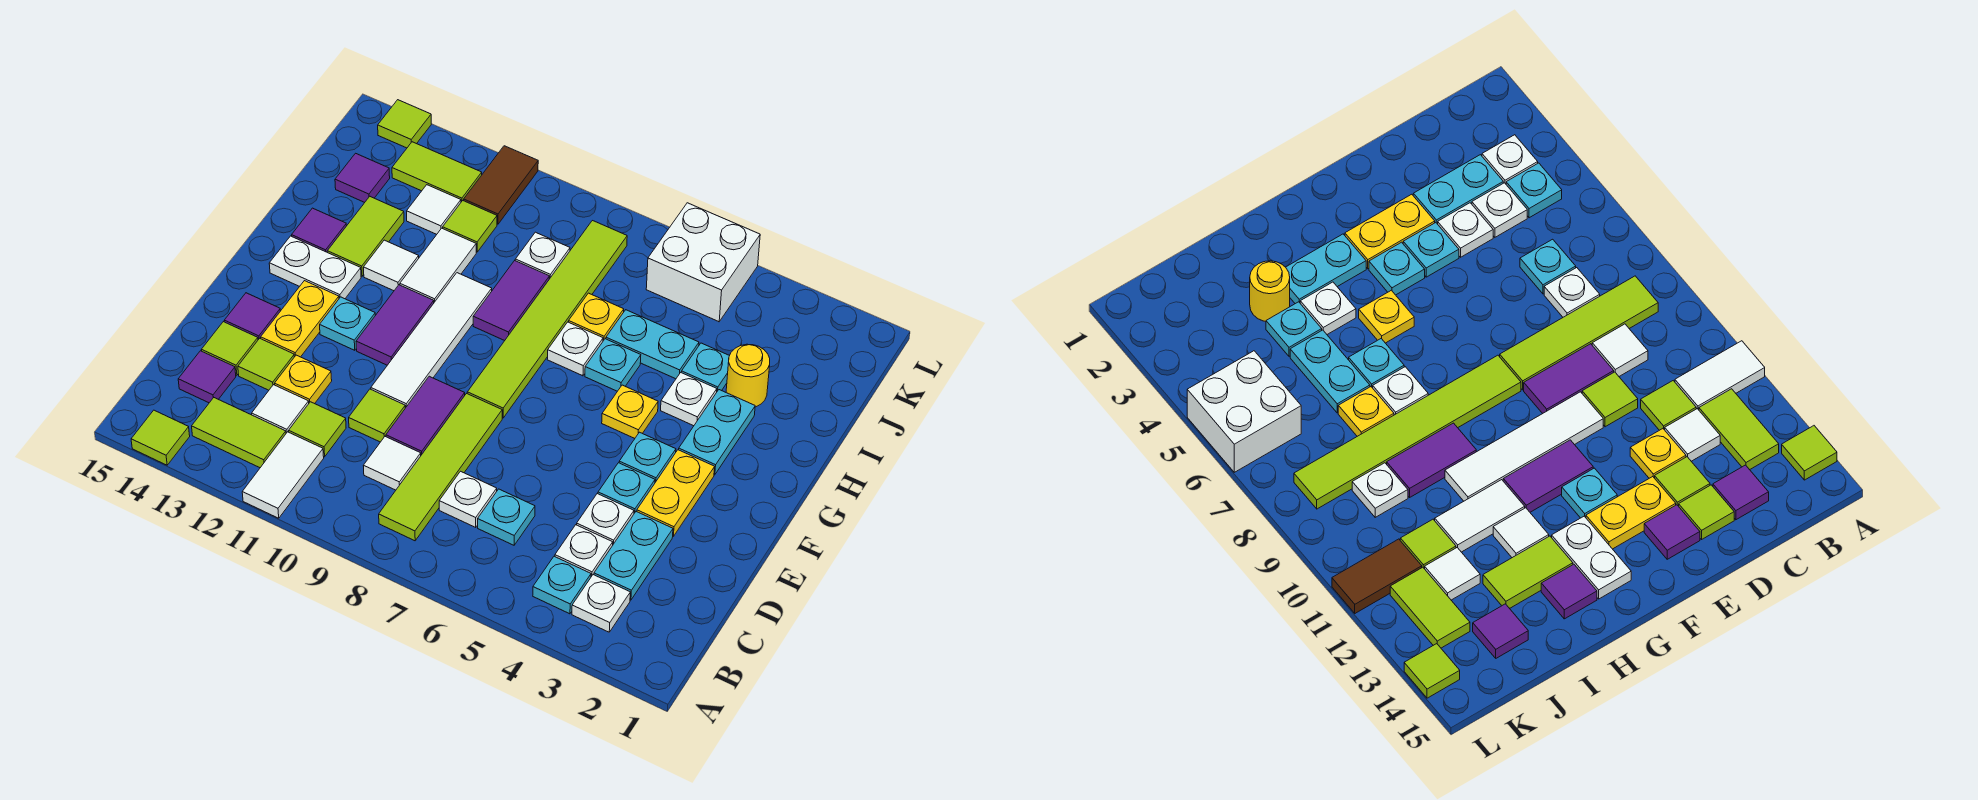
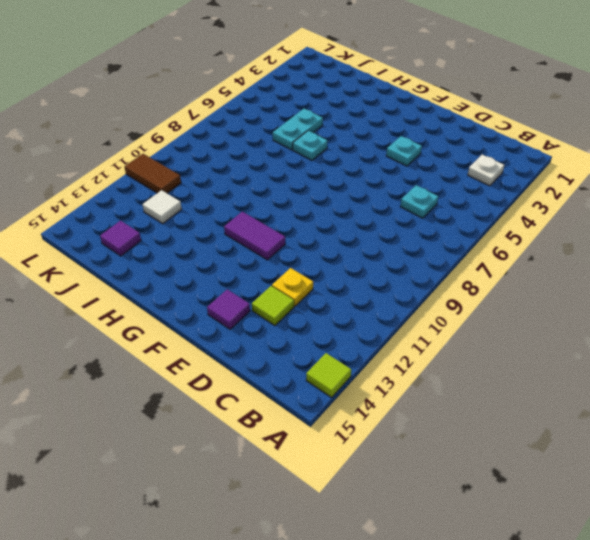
none -> white 1x2 tile [242,432,324,518]
none -> cyan 1x1 plate [533,556,591,614]
none -> lime 1x4 tile [379,394,502,541]
none -> lime 1x2 tile [192,398,286,468]

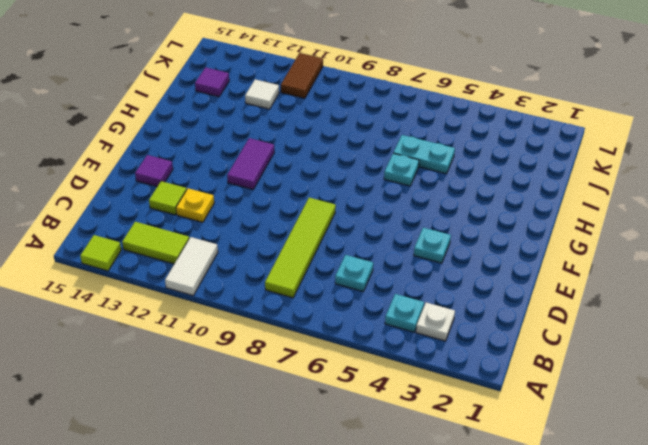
none -> cyan 1x2 plate [594,512,673,600]
none -> white 1x1 plate [555,525,613,577]
none -> white 1x1 plate [439,471,497,527]
none -> white 1x1 tile [363,437,421,490]

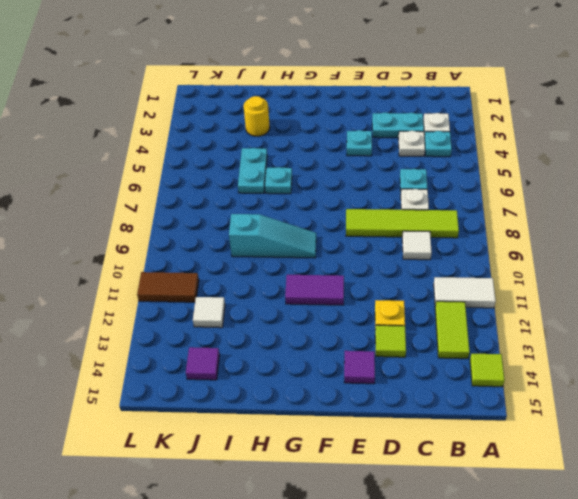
cyan 1x3 slope [229,214,316,258] -> purple 1x2 tile [473,261,550,341]
none -> lime 1x1 tile [289,402,346,457]
none -> white 1x1 tile [252,385,309,433]
none -> purple 1x1 tile [178,351,236,403]
none -> white 1x1 plate [577,494,634,544]

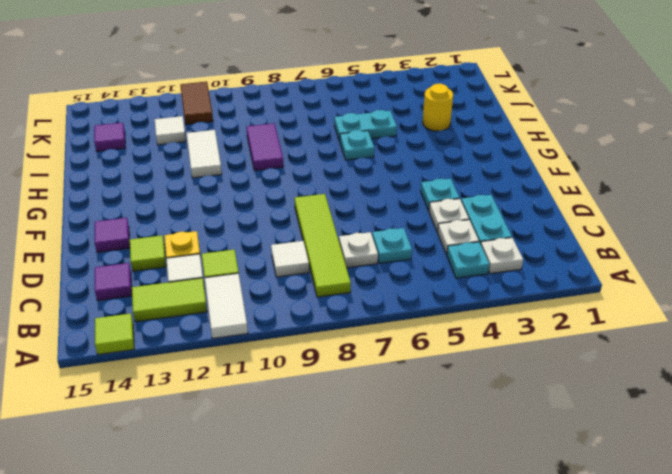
none -> purple 1x2 tile [386,376,465,455]
none -> lime 1x1 tile [349,389,405,442]
none -> lime 1x1 tile [201,322,258,375]
none -> yellow 1x2 plate [637,450,715,536]

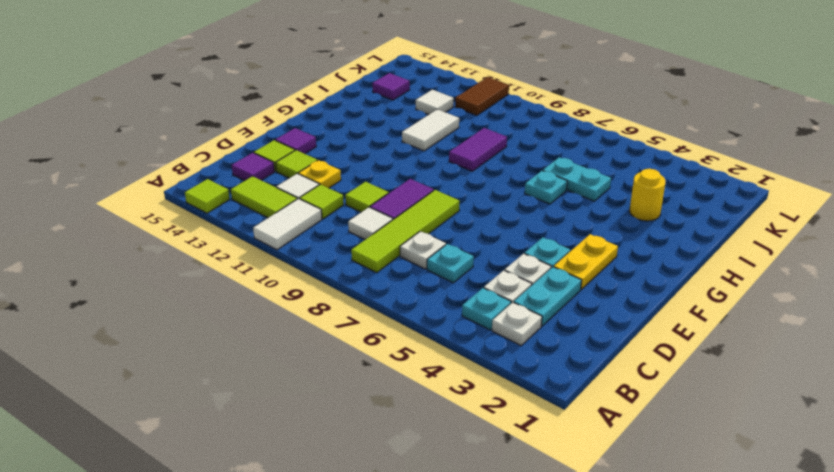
none -> white 1x4 tile [371,273,492,408]
none -> yellow 1x2 plate [261,281,339,357]
none -> cyan 1x1 plate [619,432,676,482]
none -> lime 1x6 tile [467,221,627,418]

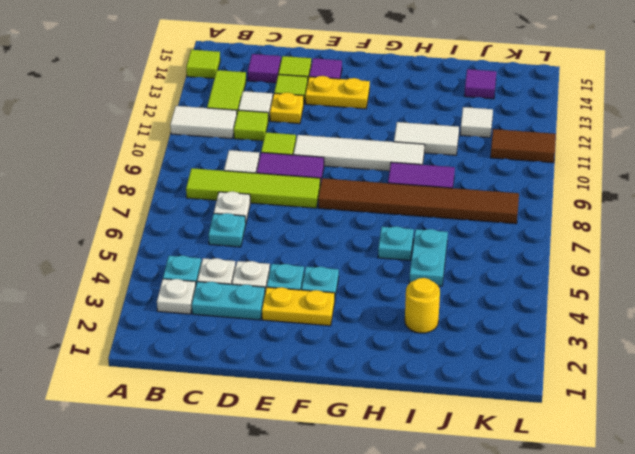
brown 1x6 tile [318,178,519,224] -> lime 1x6 tile [467,221,627,418]
none -> purple 1x2 tile [356,285,434,365]
none -> cyan 1x1 plate [320,297,375,350]
none -> cyan 1x2 plate [679,390,755,475]
none -> yellow 1x1 plate [602,385,658,438]

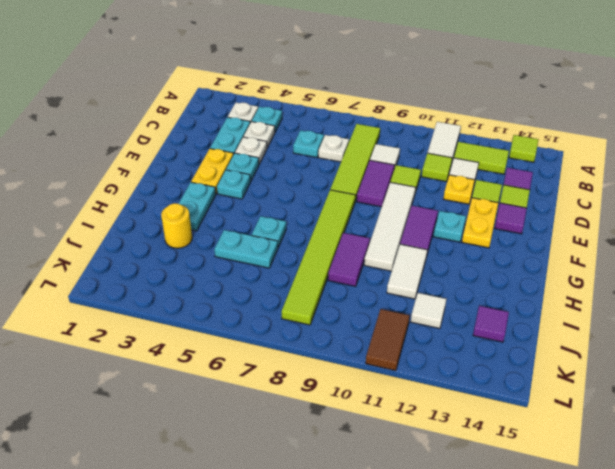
none -> yellow 1x1 plate [602,385,658,438]
none -> white 1x2 plate [269,236,361,299]
none -> white 1x1 plate [661,373,717,426]
none -> white 1x1 plate [547,322,603,376]

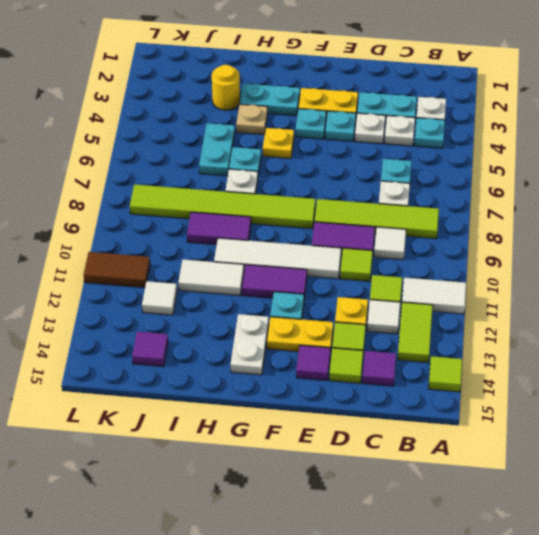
tan 1x1 plate [236,104,267,135] -> white 1x1 plate [661,373,717,426]
none -> white 1x1 tile [364,240,419,291]
none -> lime 1x2 tile [327,197,404,276]
none -> purple 1x1 tile [292,208,347,252]
none -> cyan 1x1 plate [681,343,729,391]

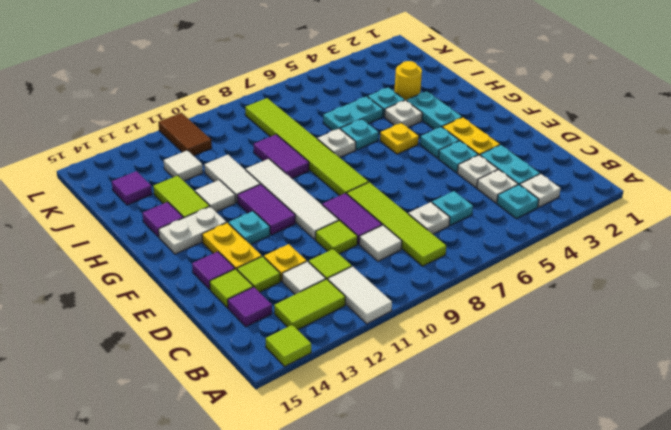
none -> yellow 1x1 plate [569,293,624,341]
none -> white 1x1 plate [515,232,570,279]
none -> lime 1x1 tile [443,201,497,252]
none -> white 2x2 brick [646,203,760,322]

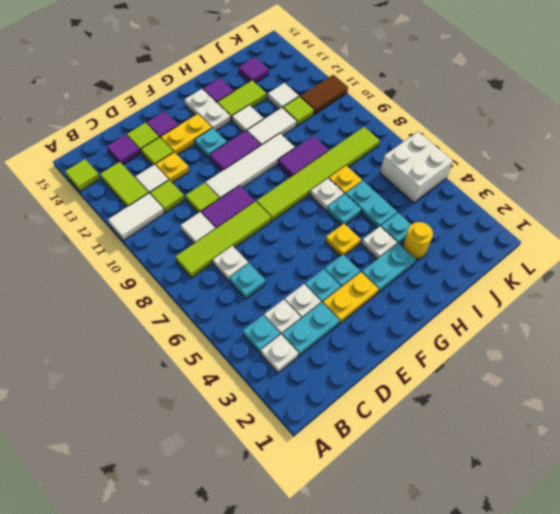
none -> white 1x1 plate [515,232,570,279]
none -> lime 1x2 tile [392,142,482,202]
none -> lime 1x1 tile [378,100,431,148]

